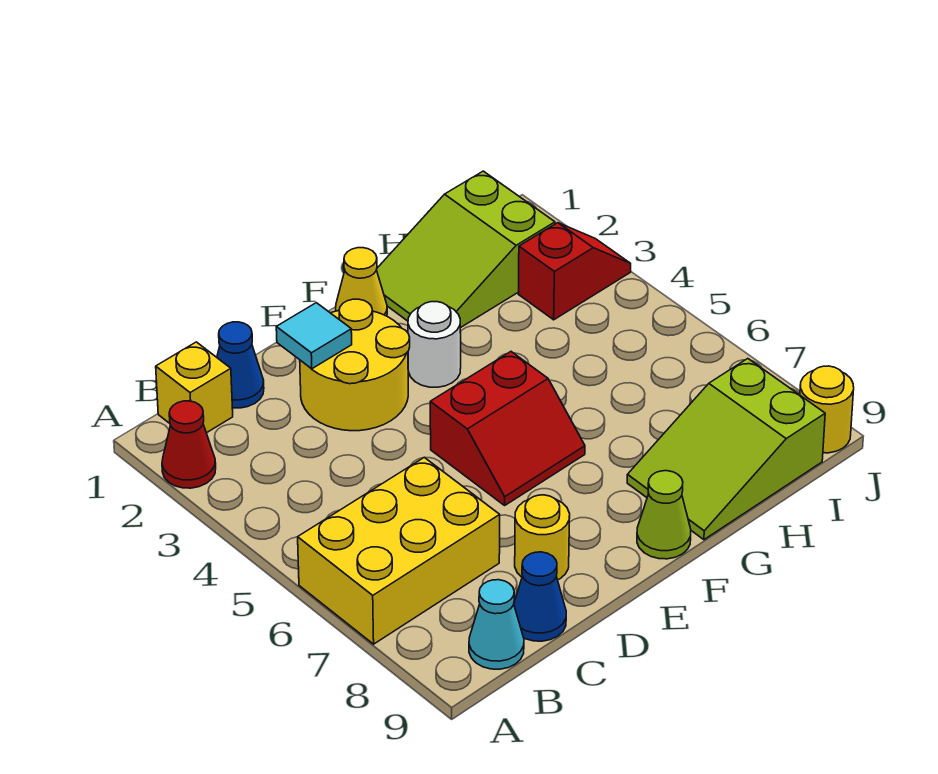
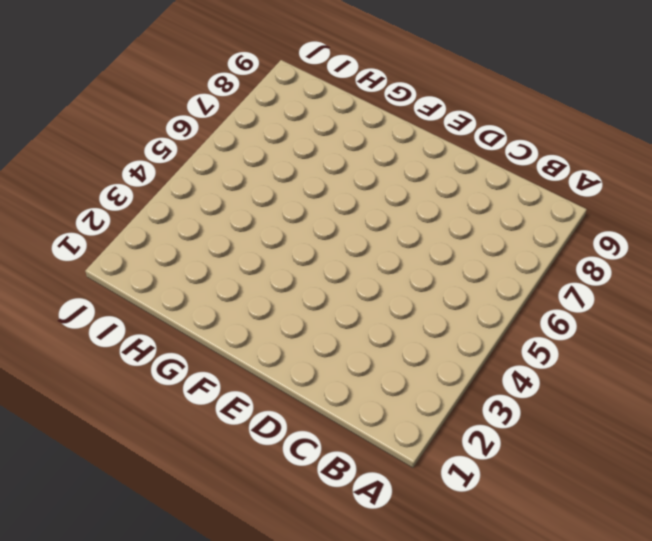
none -> red 1x1 cone [162,401,216,488]
none -> yellow 2x3 brick [298,457,500,644]
none -> yellow 1x1 brick [156,342,233,433]

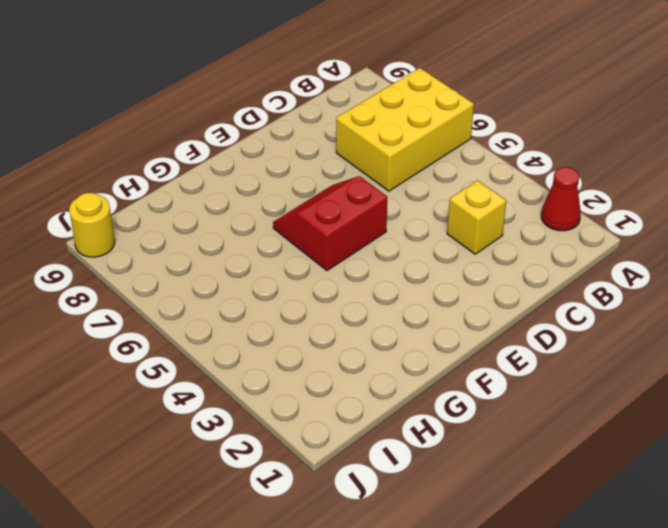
yellow 1x1 brick [447,180,506,254] -> yellow 1x1 brick moved to [156,342,233,433]
none -> cyan 1x1 cone [469,580,524,669]
none -> blue 1x1 cone [217,322,264,408]
none -> blue 1x1 cone [514,552,566,641]

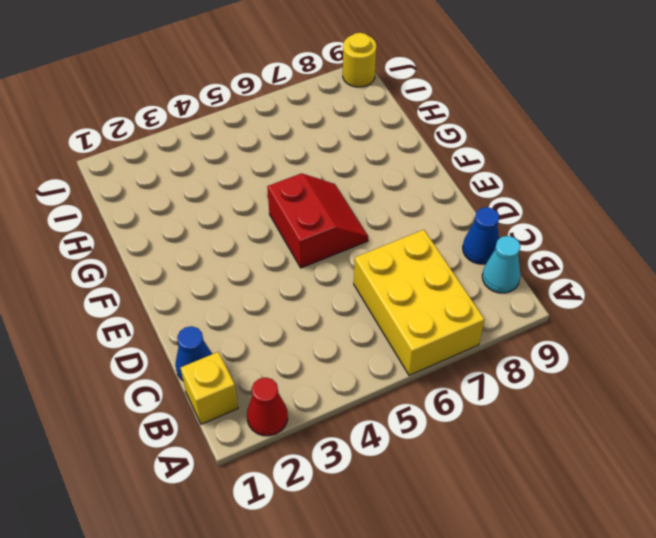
none -> yellow 2x2 round brick [300,299,410,431]
none -> yellow 1x1 round brick [515,495,570,580]
none -> yellow 1x1 cone [336,248,387,316]

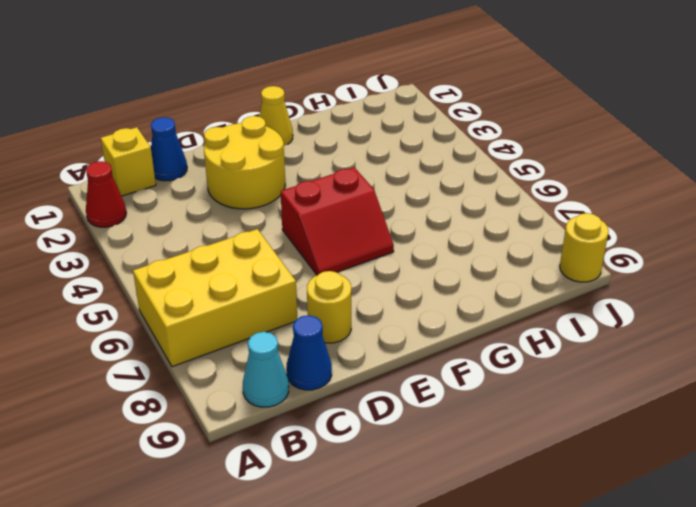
none -> white 1x1 round brick [408,302,461,387]
none -> lime 1x1 cone [637,471,691,559]
none -> lime 2x3 slope [376,171,555,328]

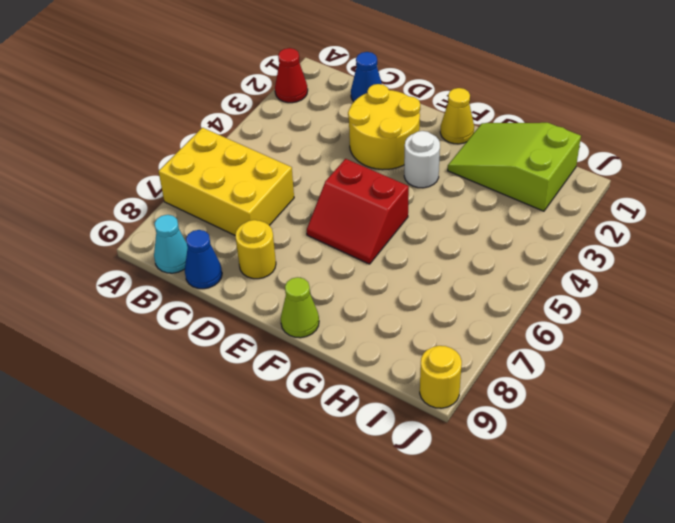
none -> yellow 1x1 brick [156,342,233,433]
none -> lime 2x3 slope [627,359,825,540]
none -> red 1x2 slope [519,223,631,320]

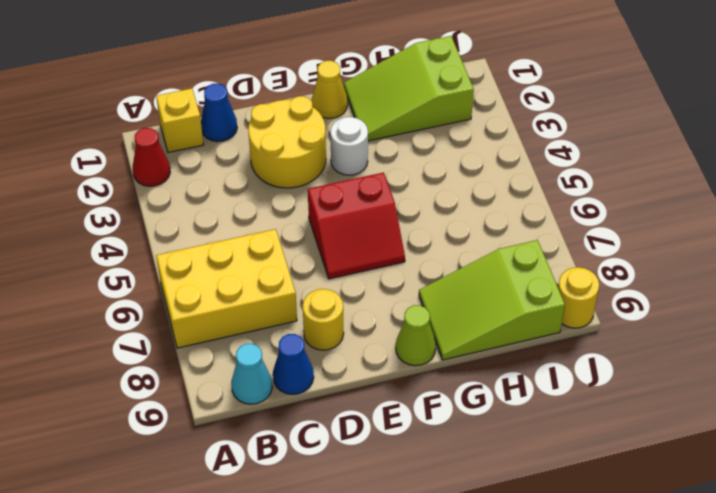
none -> red 1x2 slope [519,223,631,320]
none -> cyan 1x1 tile [276,303,352,369]

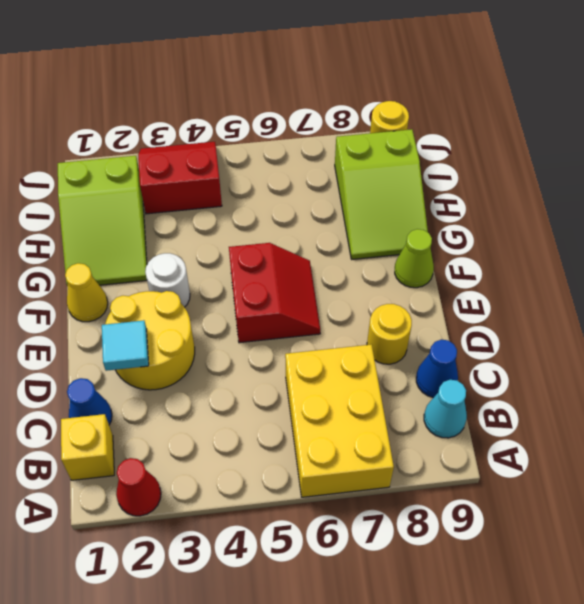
red 2x2 slope [138,142,222,214] -> red 1x2 slope [519,223,631,320]

